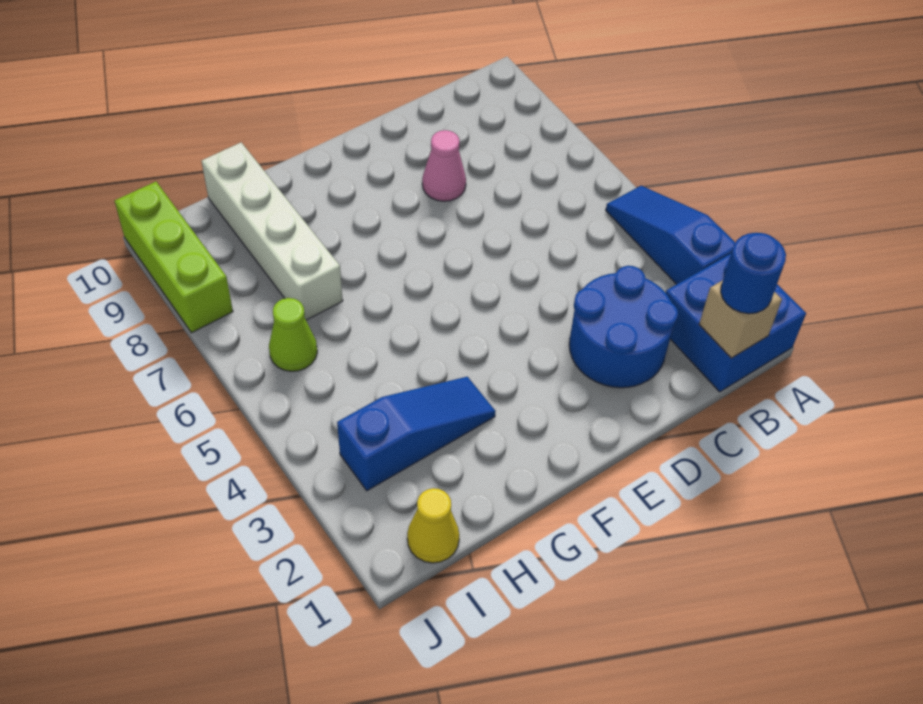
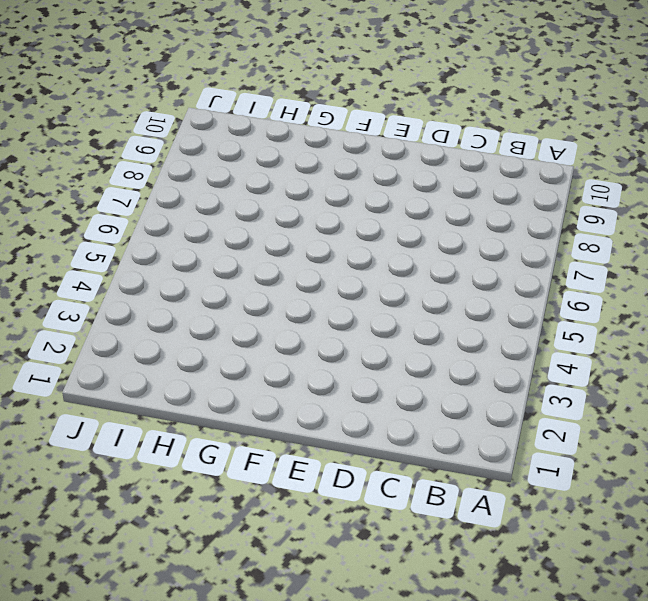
none -> blue 2x2 brick [666,254,806,392]
none -> blue 1x3 slope [606,186,735,284]

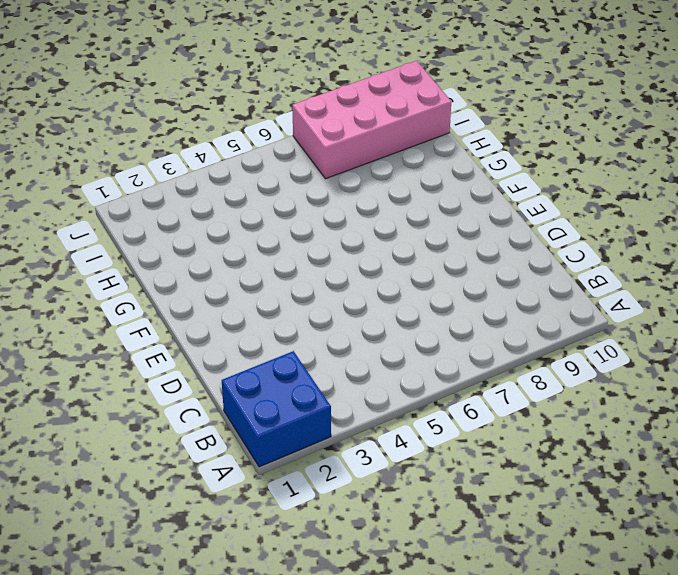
pink 2x4 brick [292,61,451,179] -> lime 1x3 brick [115,182,233,333]
none -> blue 1x3 slope [606,186,735,284]
none -> blue 2x2 round brick [569,266,678,388]

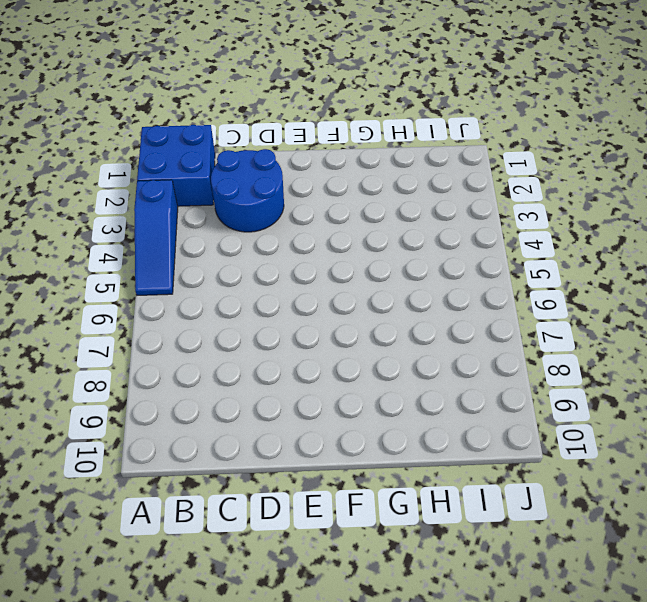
none -> pink 1x1 cone [422,130,466,201]
none -> blue 1x3 slope [337,377,495,491]

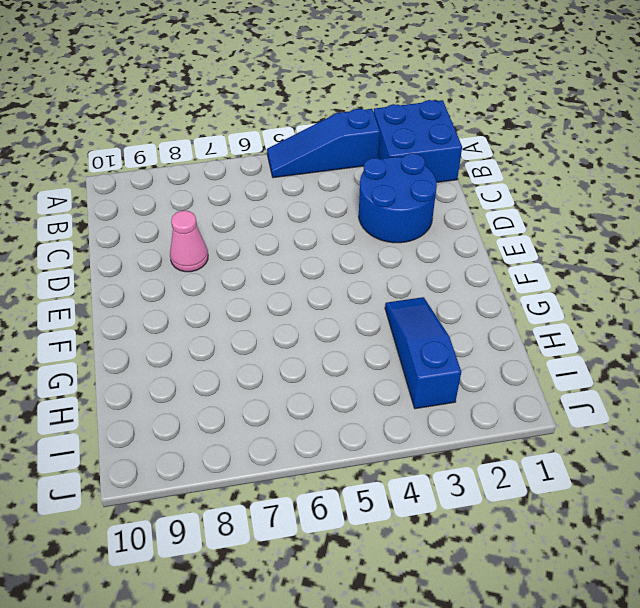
none -> white 1x4 brick [202,142,343,320]
none -> yellow 1x1 cone [407,488,459,563]

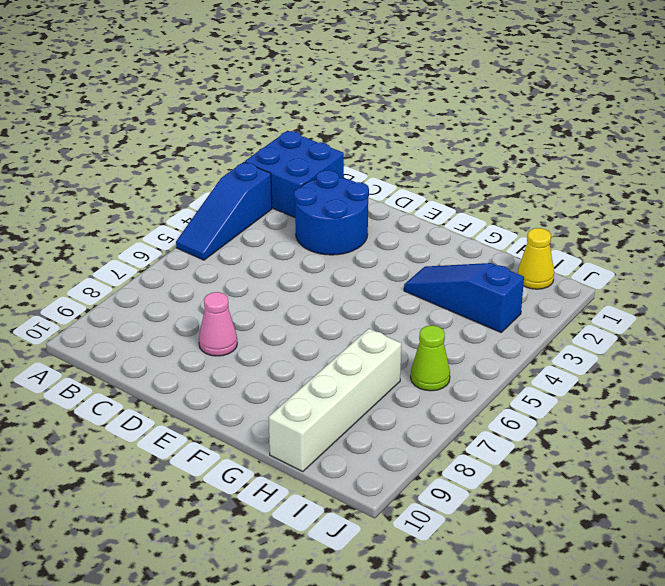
none -> lime 1x3 brick [115,182,233,333]
none -> tan 1x1 brick [699,280,782,358]

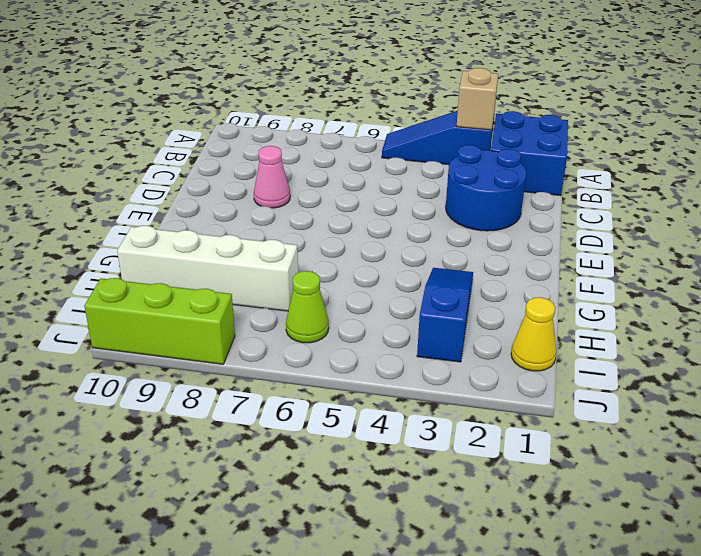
tan 1x1 brick [457,68,498,130] -> tan 1x1 brick moved to [699,280,782,358]
none -> blue 1x1 round brick [721,233,786,314]

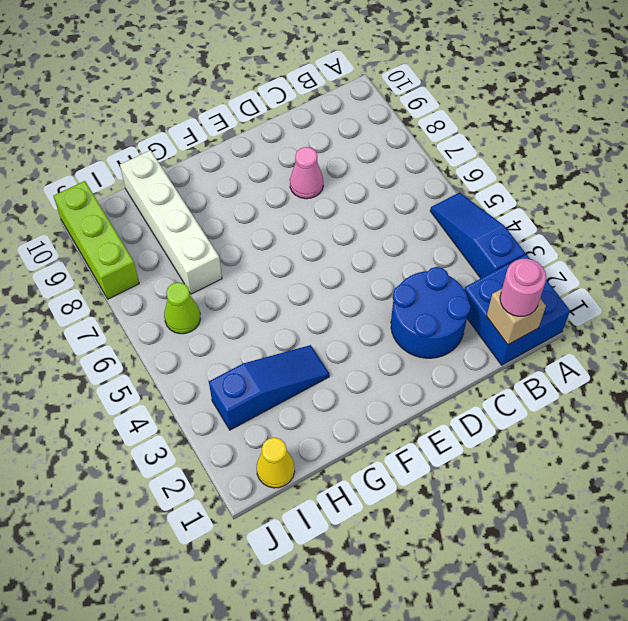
pink 1x1 round brick [500,259,546,316] -> blue 1x1 round brick [721,233,786,314]

